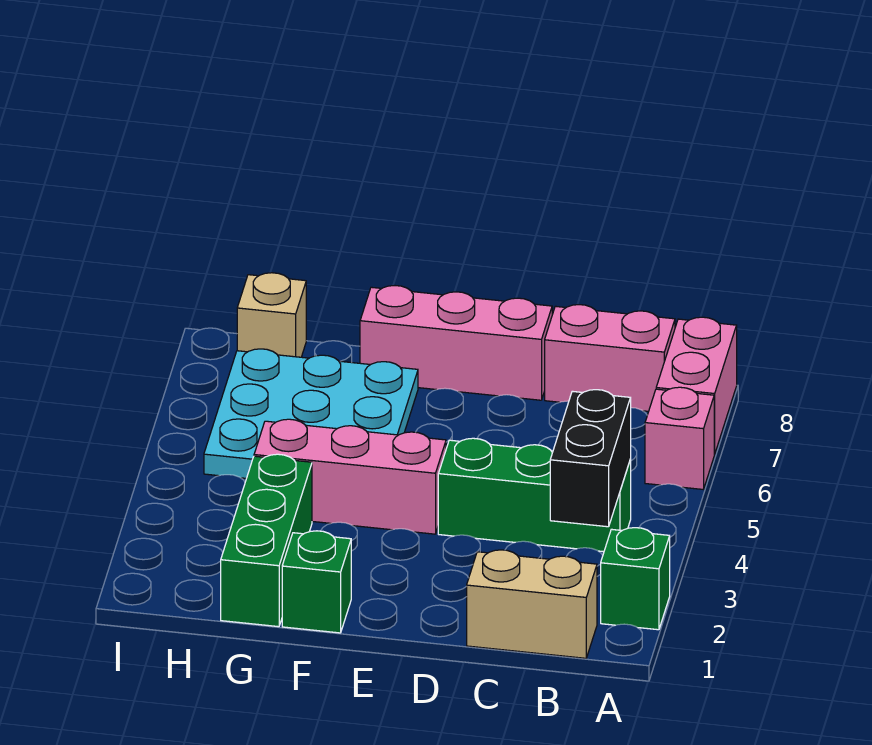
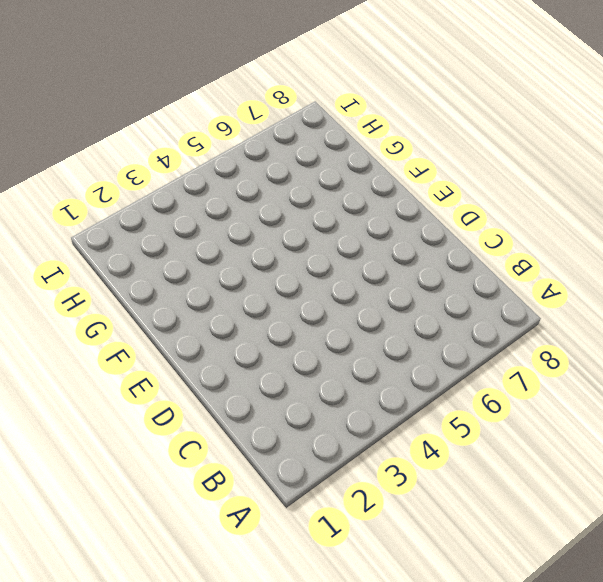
none -> green 1x1 brick [601,528,670,630]
none -> pink 1x1 brick [645,387,714,489]
none -> pink 1x2 brick [656,317,737,454]

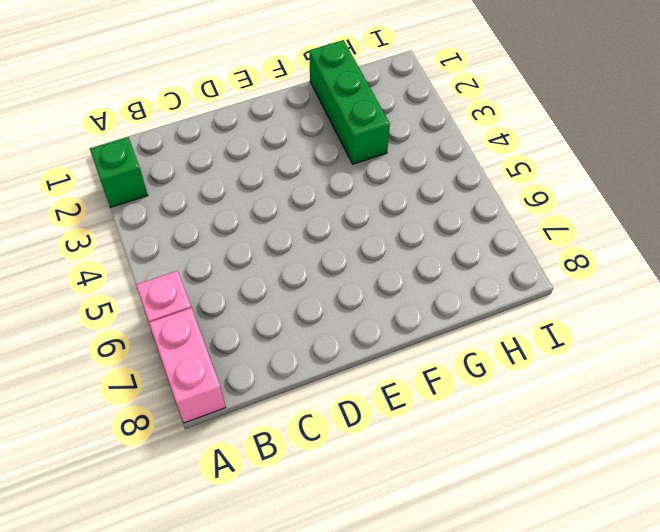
none -> tan 1x2 brick [467,550,597,658]
none -> green 1x3 brick [438,438,631,552]
none -> pink 1x2 brick [545,305,675,411]

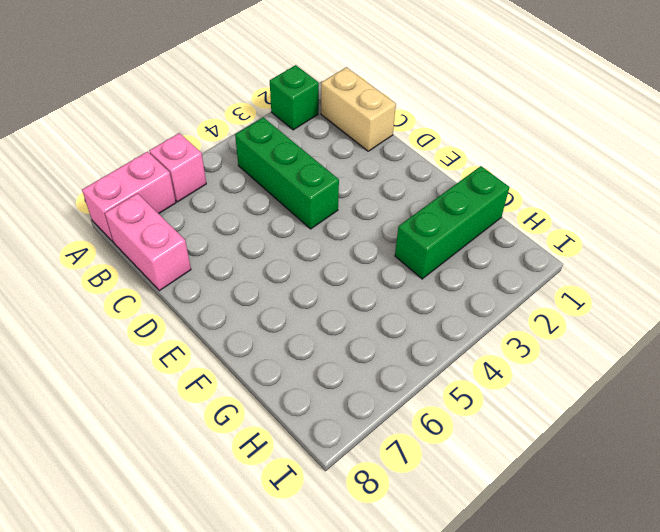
none -> pink 1x3 brick [360,286,552,400]
none -> pink 1x3 brick [254,419,446,534]
none -> green 1x1 brick [282,531,351,633]

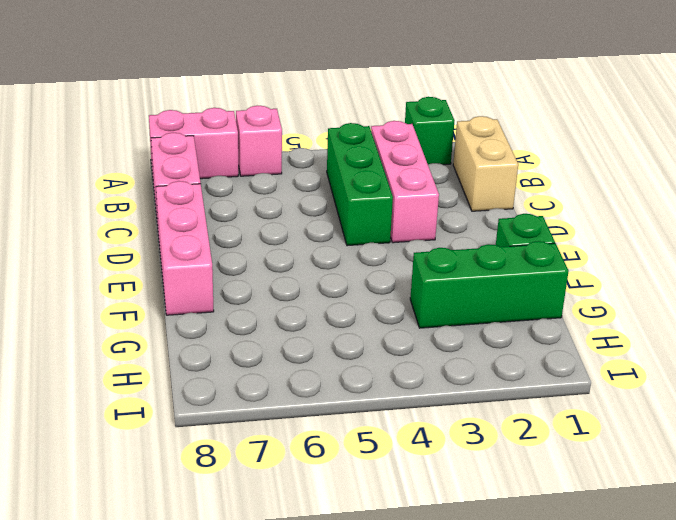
pink 1x3 brick [371,121,439,243] -> pink 1x3 brick moved to [254,419,446,534]
none -> cyan 3x3 plate [204,349,418,478]
none -> tan 1x1 brick [237,273,306,357]
none -> black 1x2 brick [550,390,631,527]

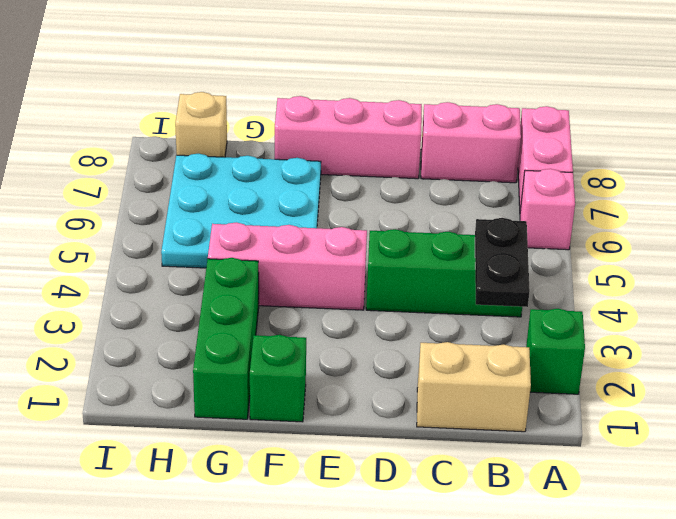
black 1x2 plate [475,218,530,307] -> black 1x2 brick [550,390,631,527]

